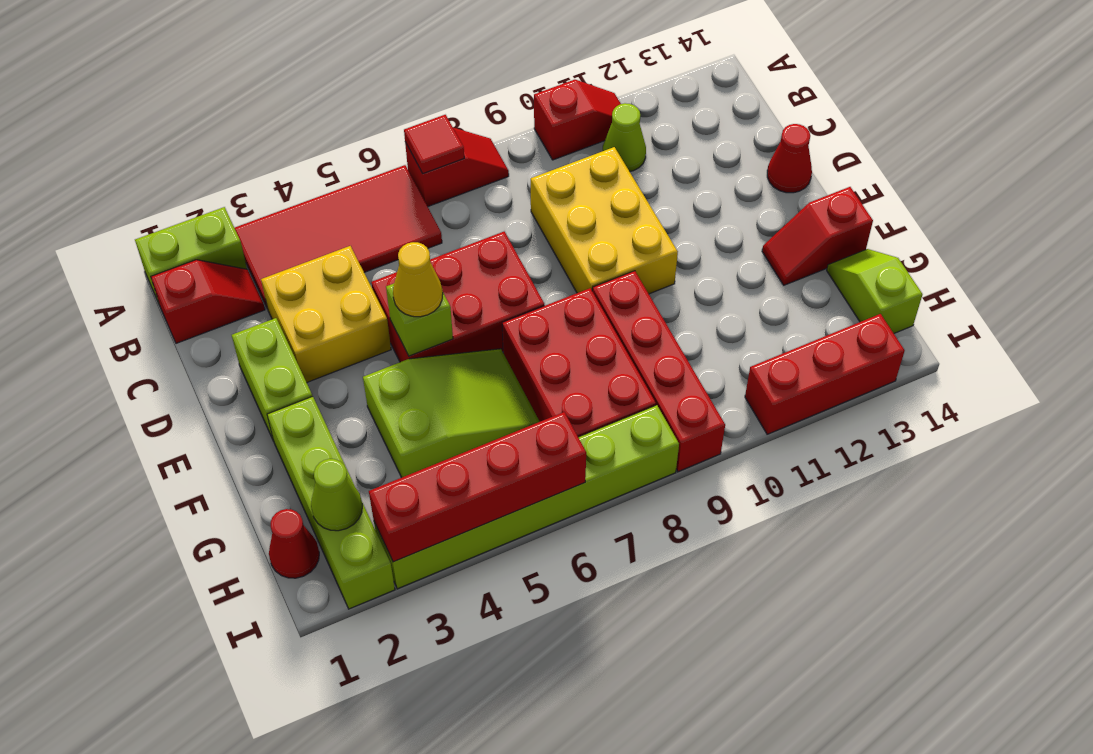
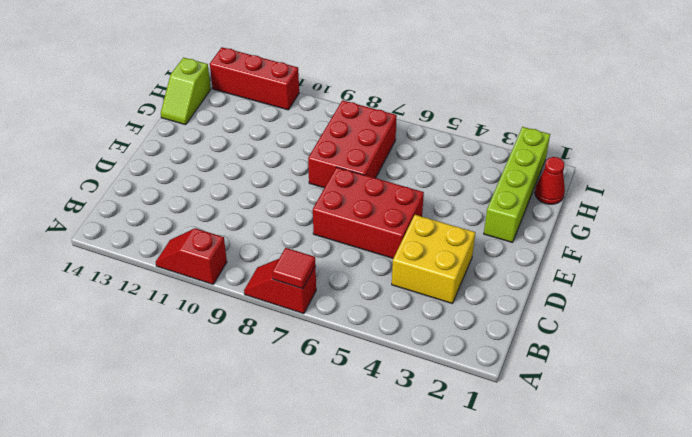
none -> lime 1x2 brick [135,207,247,303]
none -> red 2x4 tile [235,165,442,309]
none -> red 1x2 slope [151,260,265,343]

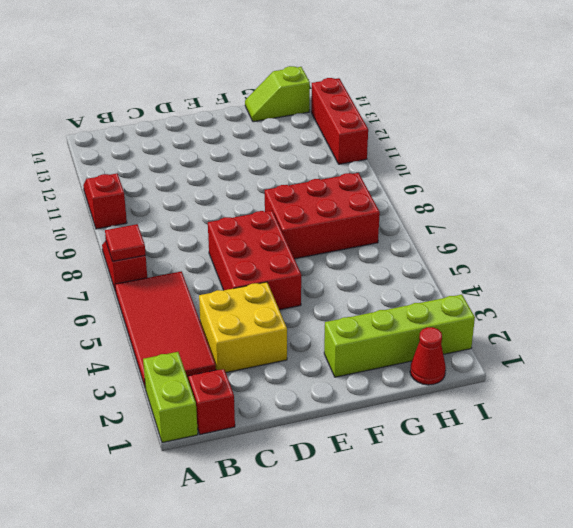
none -> lime 1x1 cone [603,103,646,172]
none -> yellow 2x3 brick [531,147,678,294]
none -> lime 1x2 brick [232,318,312,441]

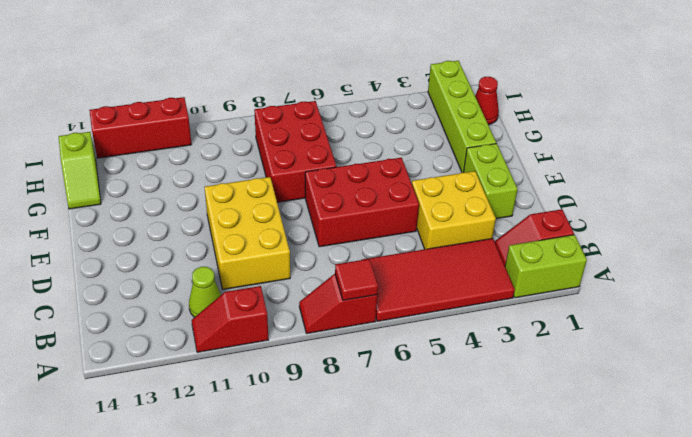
none -> red 1x1 cone [767,124,812,193]
none -> lime 2x3 slope [363,349,540,478]
none -> red 1x4 brick [592,271,725,472]

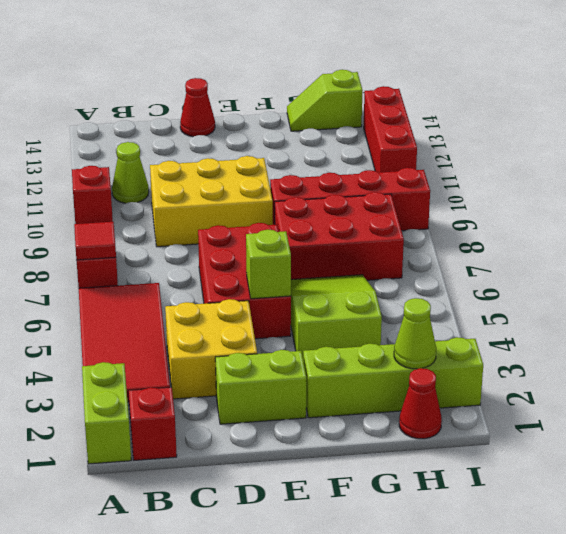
none -> red 1x2 slope [762,187,873,285]
none -> lime 1x6 brick [374,405,679,589]
none -> red 1x4 brick [369,412,586,562]

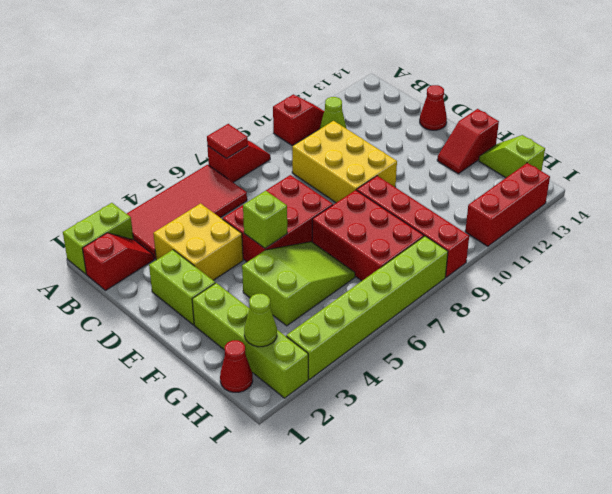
none -> red 1x4 brick [369,412,586,562]
none -> yellow 1x1 cone [393,242,443,317]

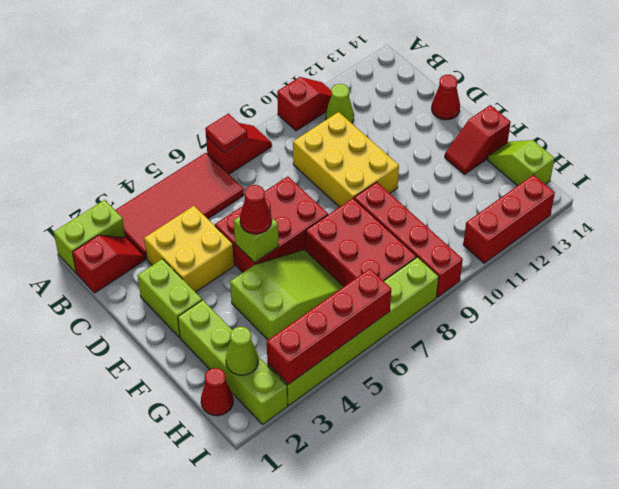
red 1x1 cone [240,185,272,234] -> yellow 1x1 cone [393,242,443,317]

